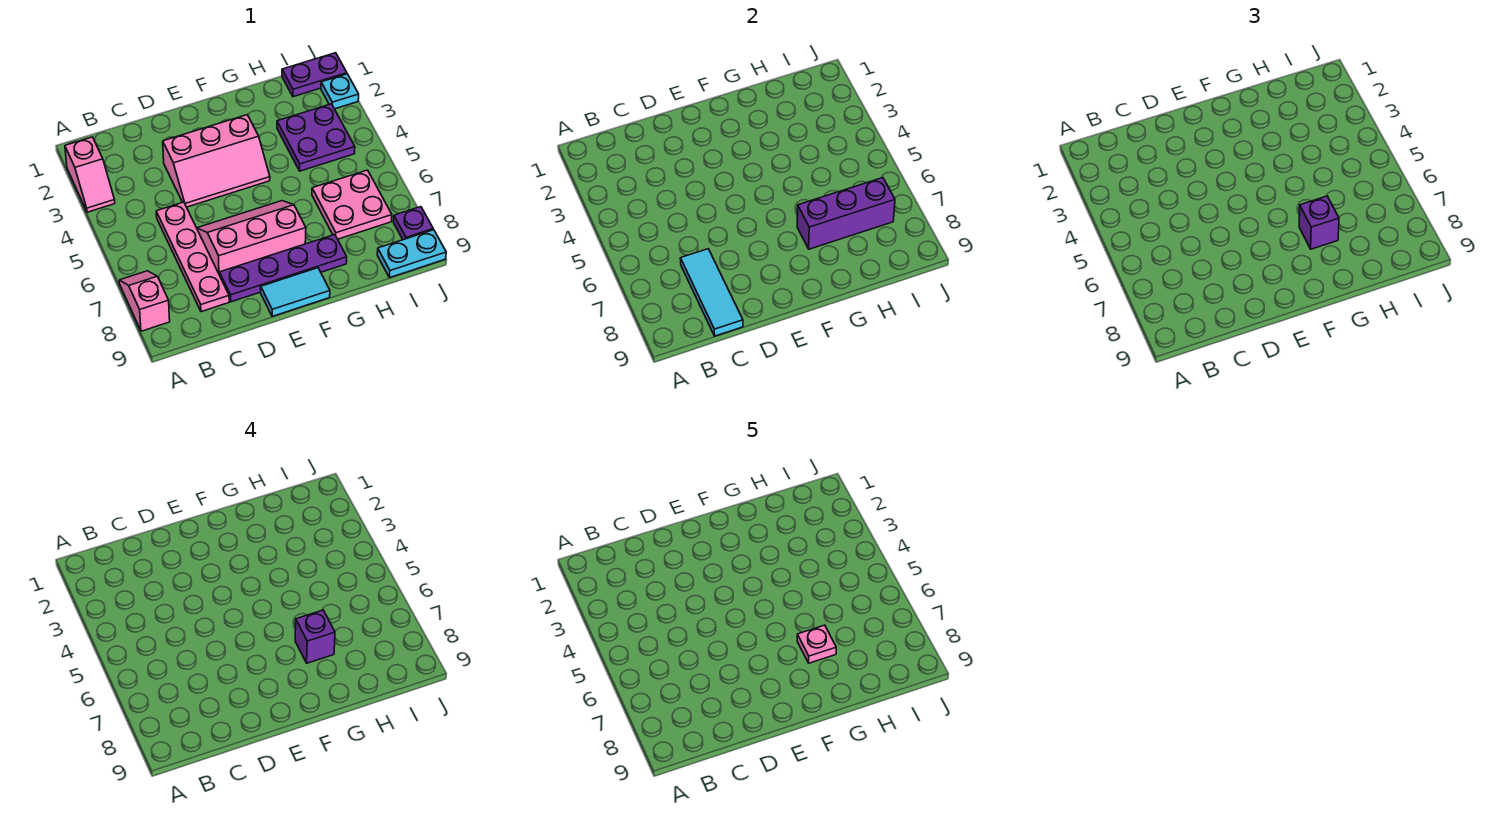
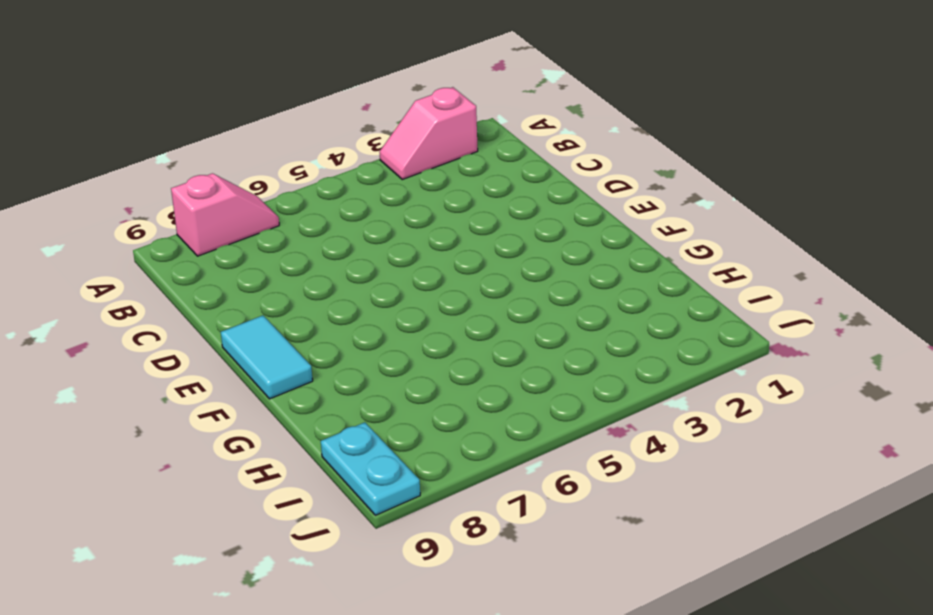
none -> pink 1x4 plate [156,202,229,312]
none -> pink 2x3 slope [163,115,270,207]
none -> pink 2x3 slope [197,201,306,273]

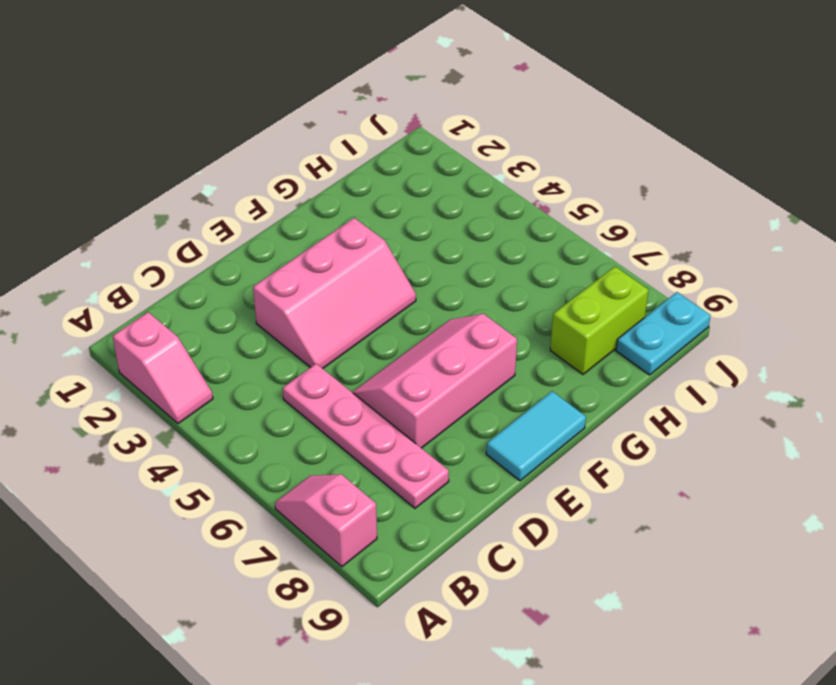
lime 1x2 brick [550,267,648,374] -> none
none -> purple 1x4 plate [219,235,347,302]
none -> purple 2x2 plate [277,104,355,171]
none -> pink 2x2 plate [312,170,392,239]

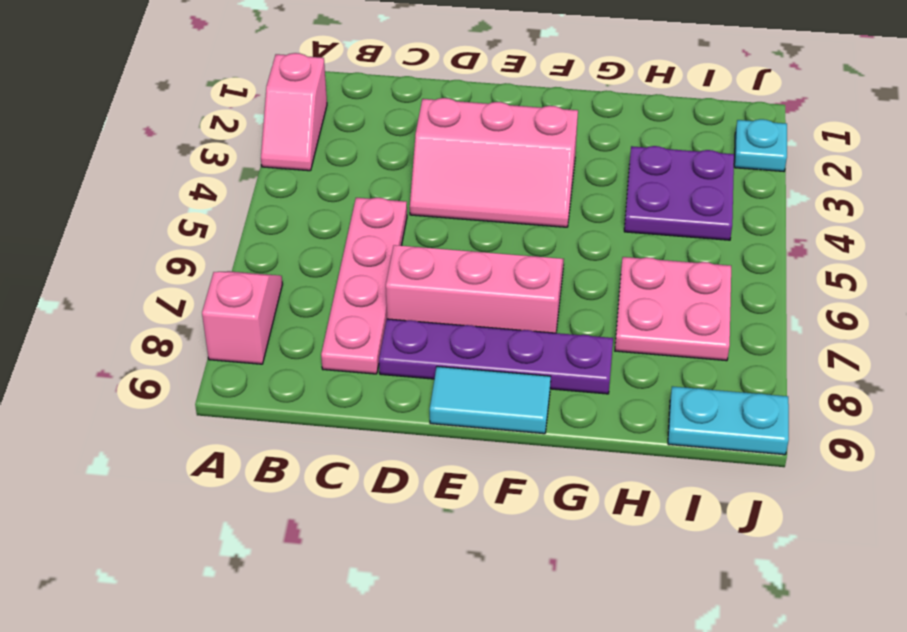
none -> purple 1x2 plate [282,53,347,97]
none -> purple 1x1 plate [393,207,433,240]
none -> cyan 1x3 tile [680,249,743,336]

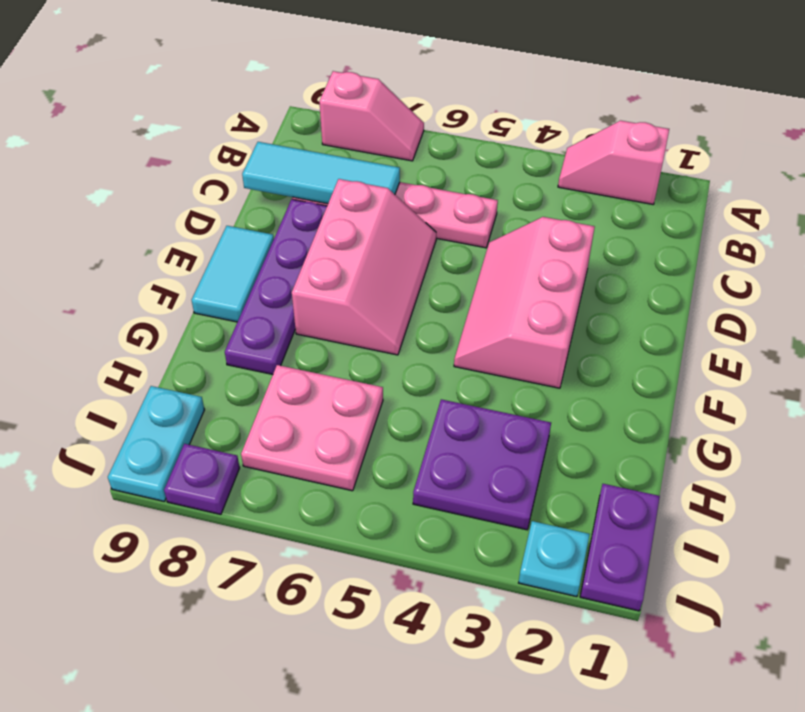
none -> purple 1x3 brick [797,178,895,249]
none -> purple 1x1 brick [1299,196,1339,249]
none -> purple 1x1 brick [295,610,335,663]

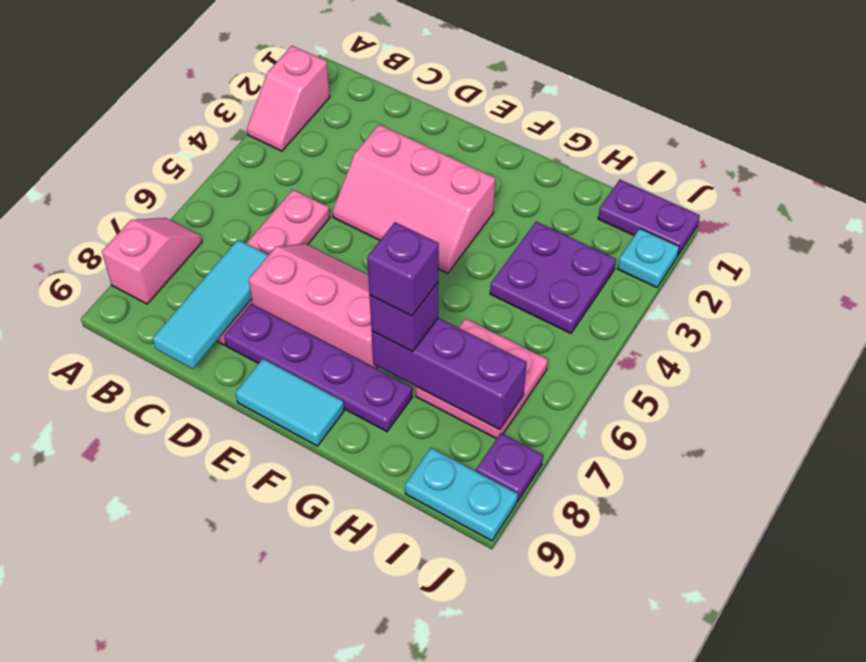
none -> pink 1x1 plate [797,625,836,663]

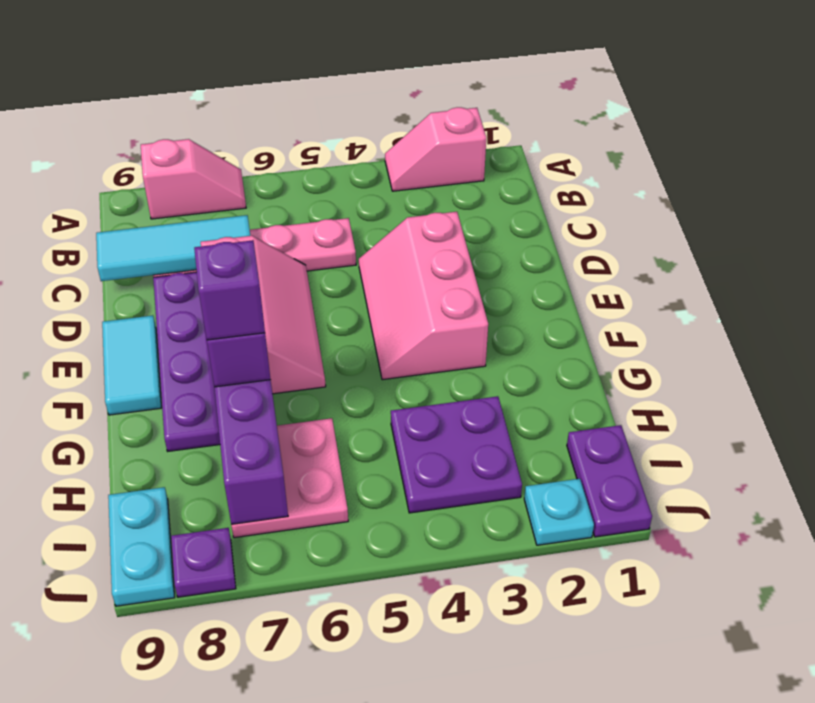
none -> pink 1x1 plate [797,625,836,663]

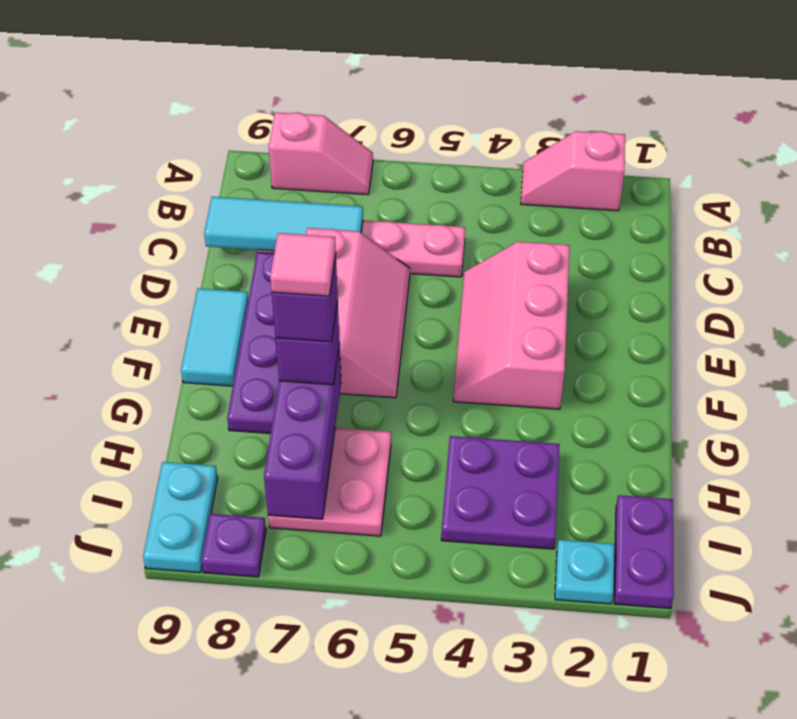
pink 1x1 tile [270,233,336,296] -> pink 1x1 plate [797,625,836,663]

